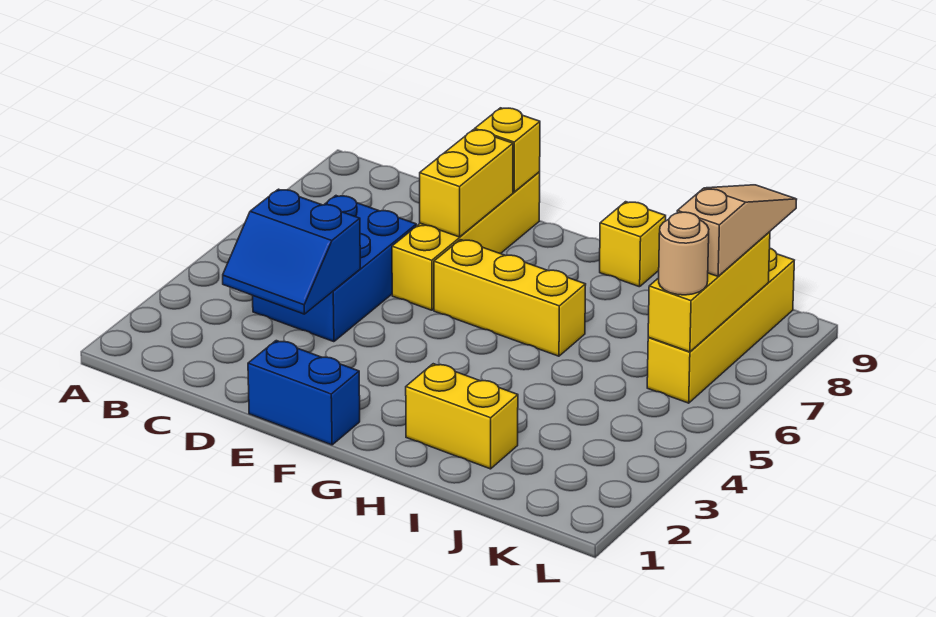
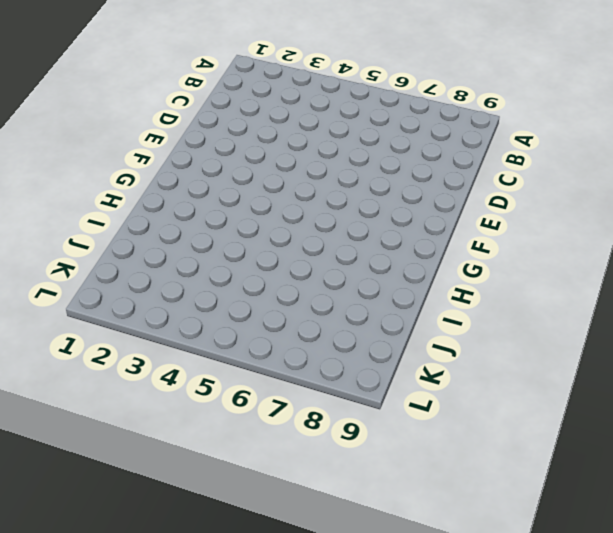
none -> blue 2x3 brick [253,196,416,342]
none -> blue 1x2 brick [248,341,360,445]
none -> yellow 1x4 brick [392,172,540,310]

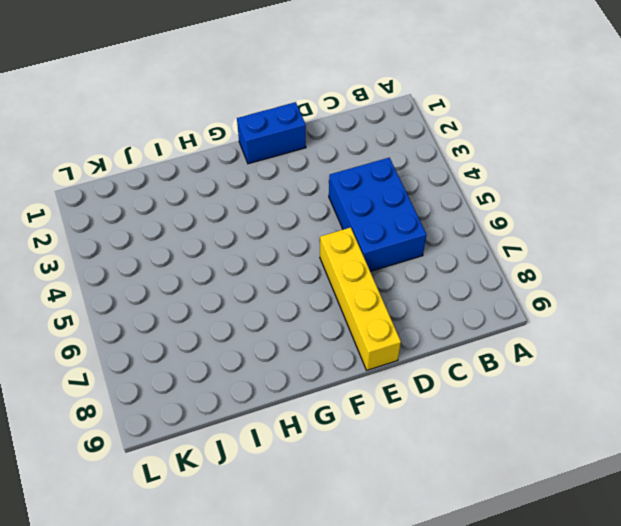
none -> yellow 1x3 brick [434,240,586,356]
none -> yellow 1x2 brick [406,364,518,469]
none -> yellow 1x1 brick [600,202,666,287]

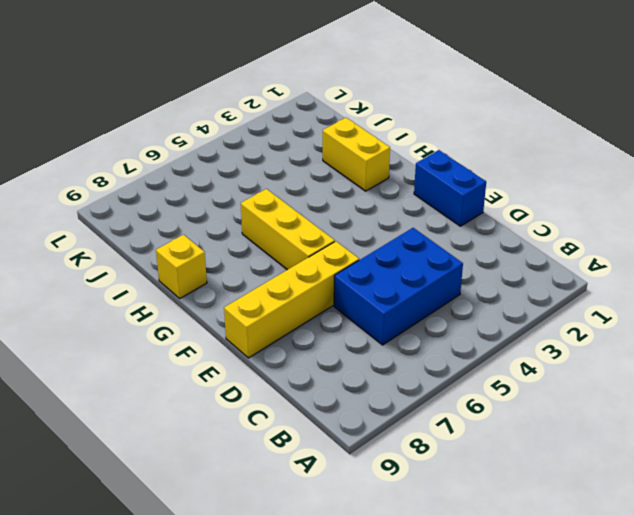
none -> yellow 1x4 brick [647,248,794,403]
none -> blue 2x2 slope [223,189,360,314]
none -> yellow 1x2 brick [420,130,513,237]

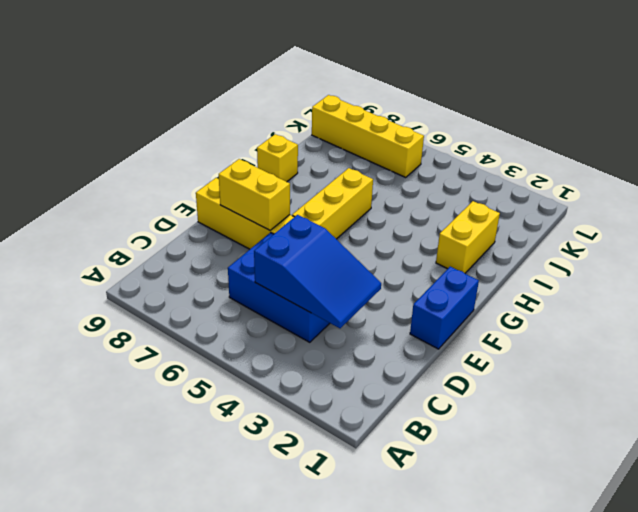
blue 2x3 slope [254,215,381,328] -> blue 2x2 slope [223,189,360,314]
none -> yellow 1x1 brick [475,108,540,192]
none -> yellow 1x3 brick [648,232,770,352]
none -> tan 1x1 round brick [659,212,709,295]

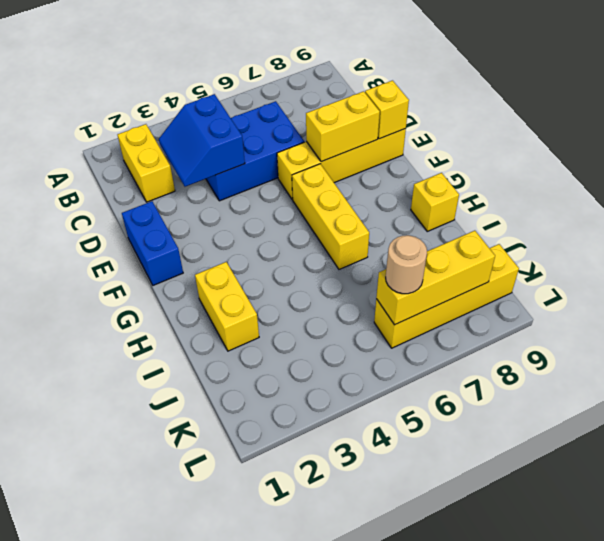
yellow 1x2 brick [118,124,175,202] -> none
none -> tan 1x3 slope [677,185,797,276]

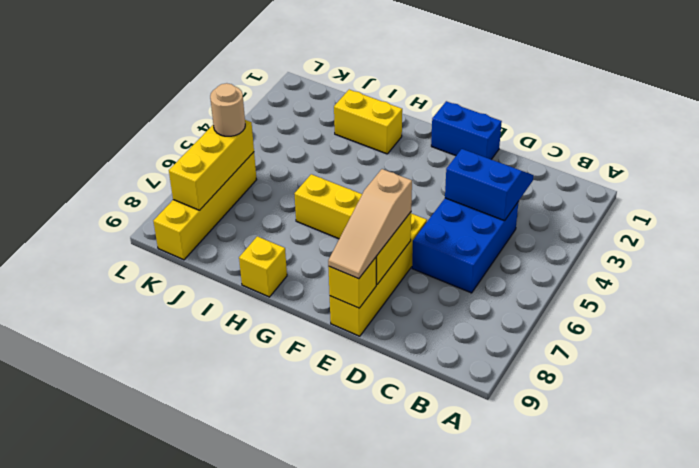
tan 1x3 slope [328,169,412,279] -> tan 1x3 slope moved to [677,185,797,276]

